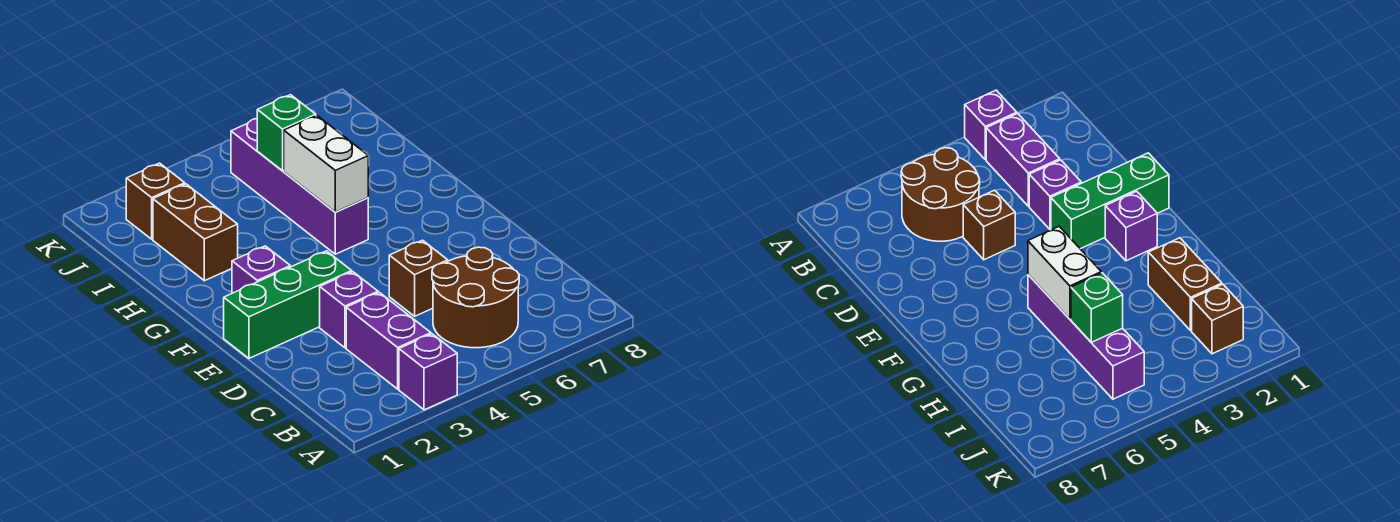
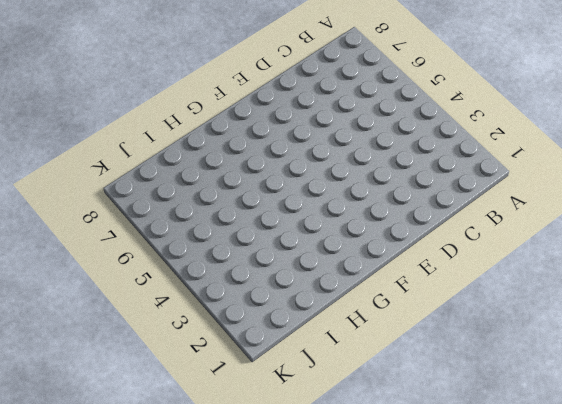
none -> purple 1x1 brick [399,334,457,410]
none -> purple 1x2 brick [346,292,431,389]
none -> brown 2x2 round brick [432,247,519,348]

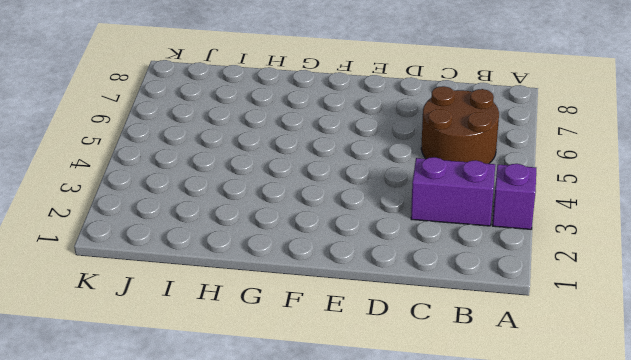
none -> purple 1x1 brick [320,272,378,348]
none -> brown 1x1 brick [389,240,448,316]
none -> green 1x3 brick [224,251,352,358]

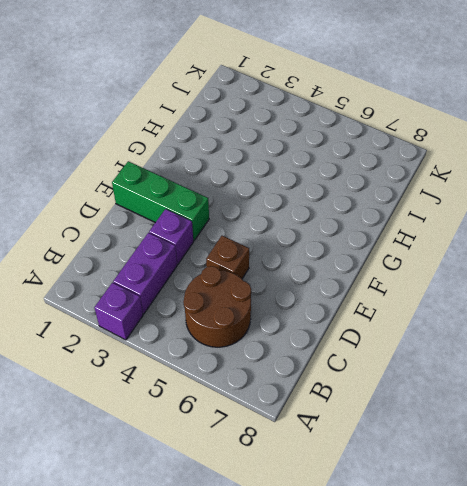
none -> purple 1x1 brick [232,246,290,293]
none -> purple 1x4 brick [231,119,368,254]
none -> brown 1x2 brick [153,184,238,281]

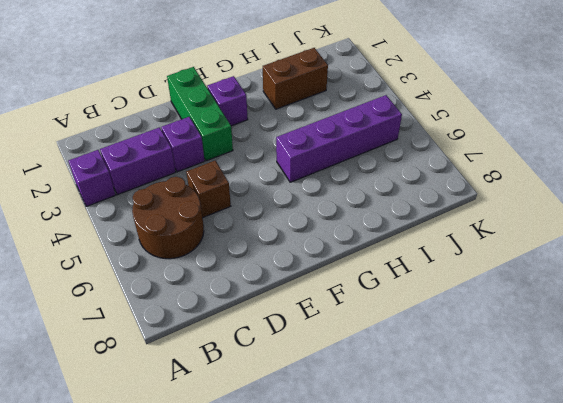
none -> brown 1x1 brick [126,163,185,239]
none -> white 1x2 brick [284,115,368,212]
none -> green 1x1 brick [257,95,316,171]

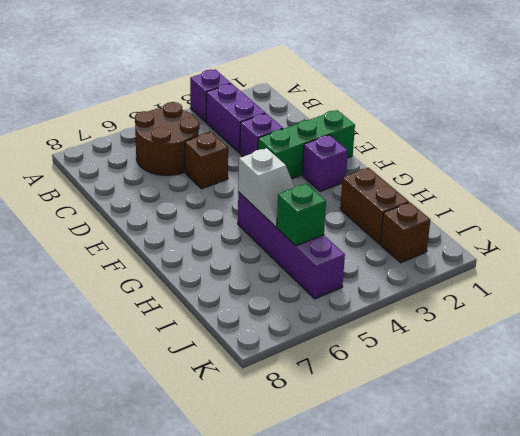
white 1x2 slope [238,148,294,227] -> white 1x2 brick [284,115,368,212]

